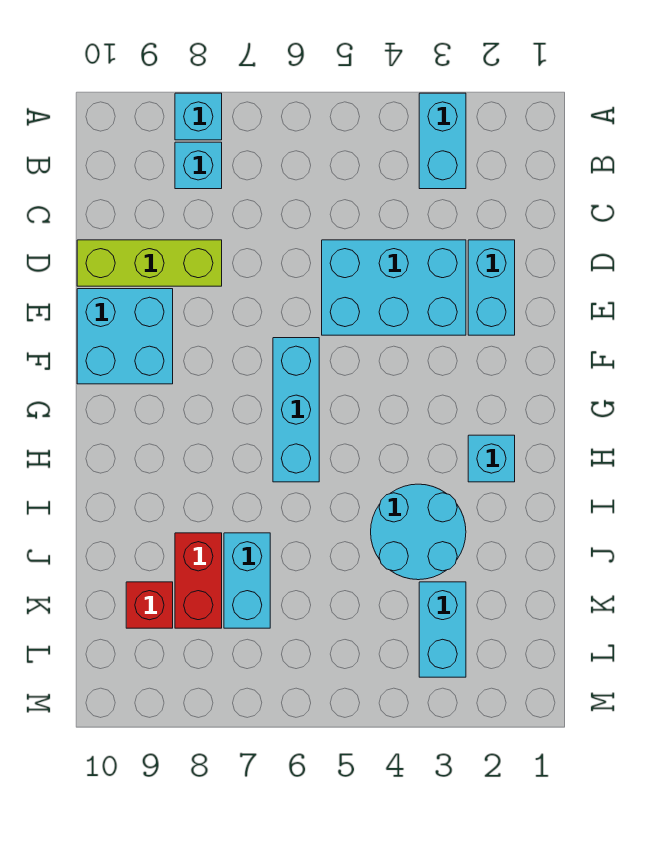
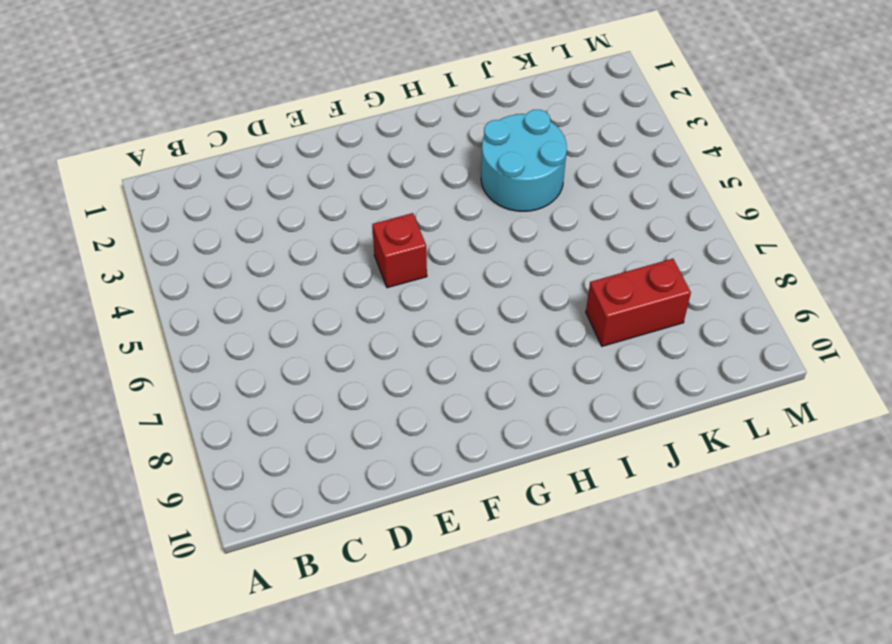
red 1x1 brick [372,213,427,288] -> red 1x1 brick moved to [126,582,173,628]
none -> cyan 1x2 brick [419,93,466,189]
none -> cyan 1x1 brick [175,93,222,140]
none -> cyan 1x1 brick [175,142,222,189]

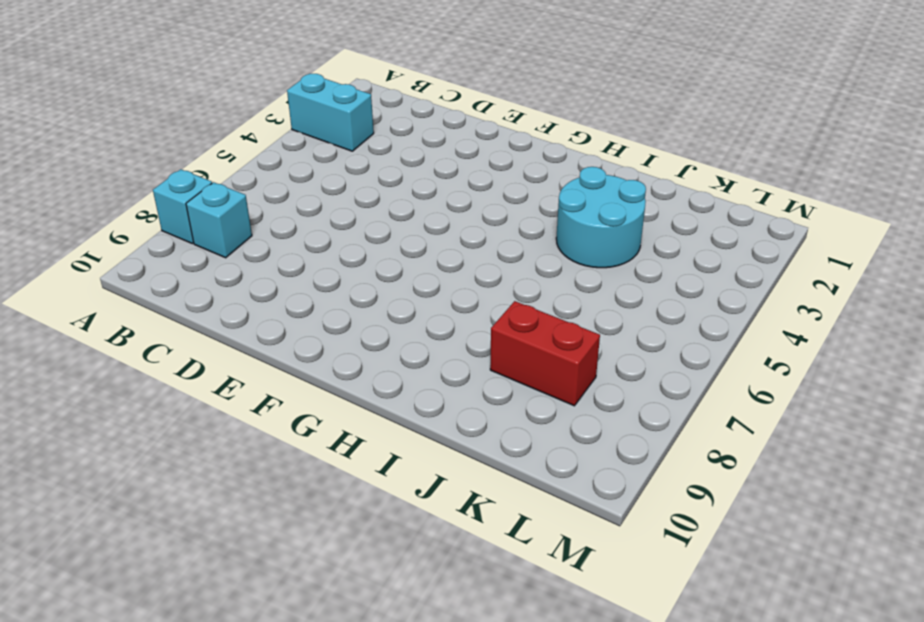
none -> cyan 1x2 brick [468,240,515,335]
none -> cyan 2x3 brick [322,240,466,335]
none -> lime 1x3 brick [77,240,222,286]

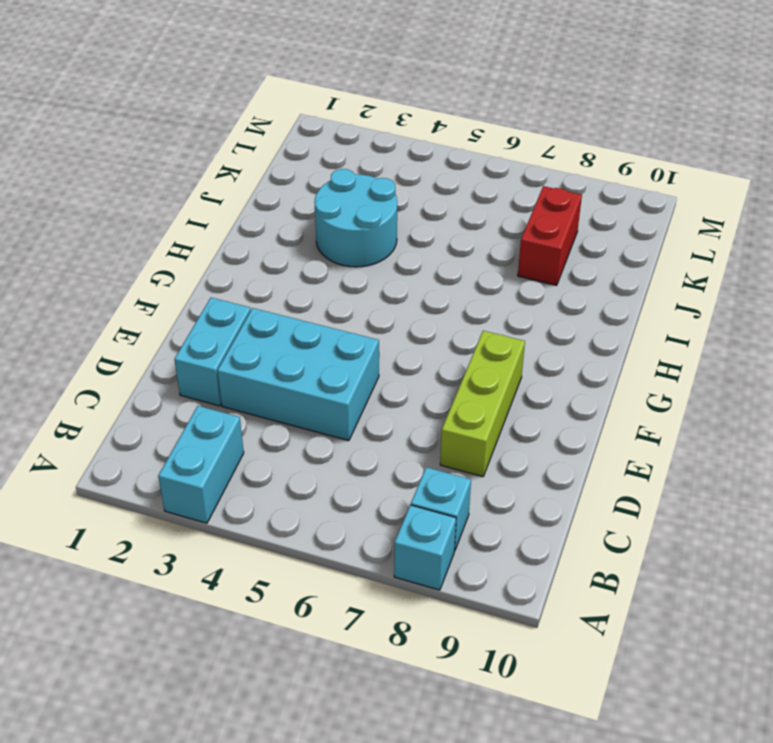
lime 1x3 brick [440,331,525,477] -> lime 1x3 brick turned to [77,240,222,286]
none -> cyan 2x2 brick [77,289,173,384]
none -> cyan 1x3 brick [273,338,319,482]
none -> cyan 1x1 brick [468,435,515,482]

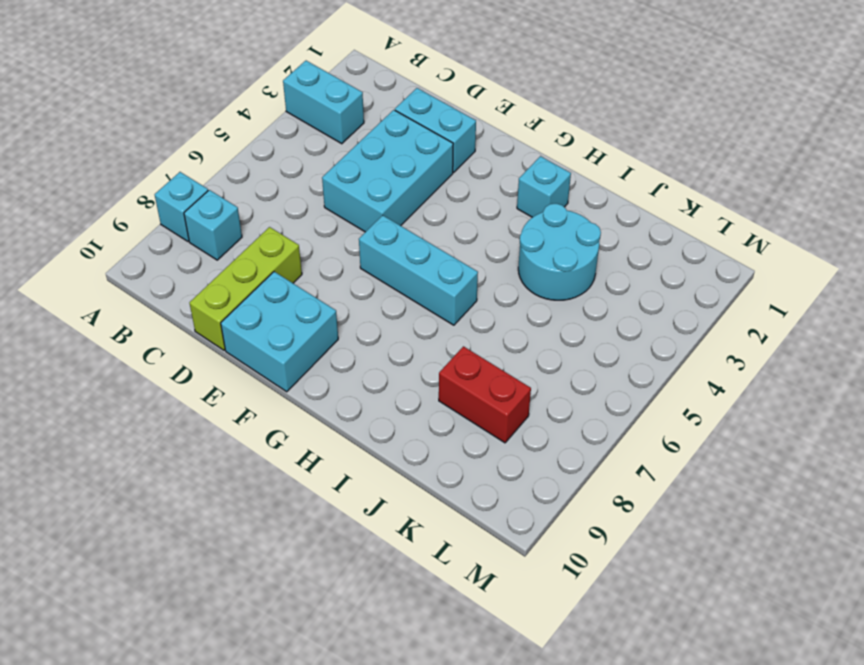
none -> cyan 1x2 brick [224,533,270,628]
none -> cyan 1x2 brick [419,582,466,677]
none -> red 1x1 brick [126,582,173,628]

